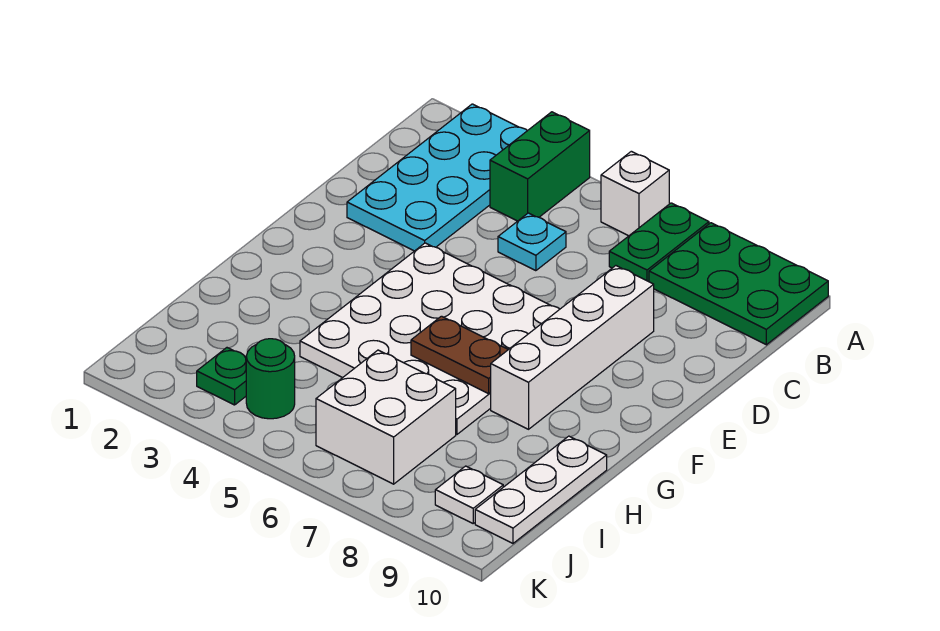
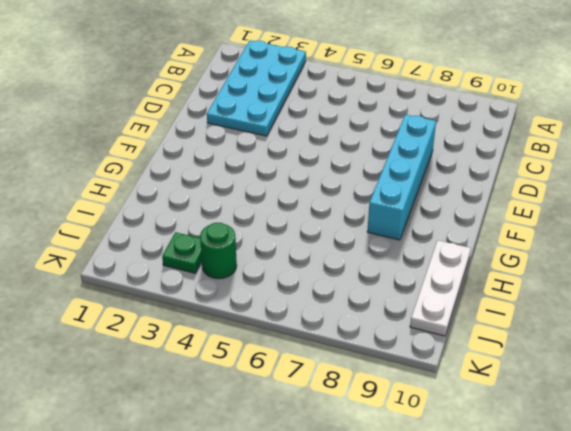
cyan 1x4 brick [367,114,436,240] -> white 1x4 brick [491,266,654,429]
none -> green 1x2 brick [490,112,590,221]
none -> white 1x1 brick [601,151,669,236]
none -> green 1x2 plate [609,203,709,282]

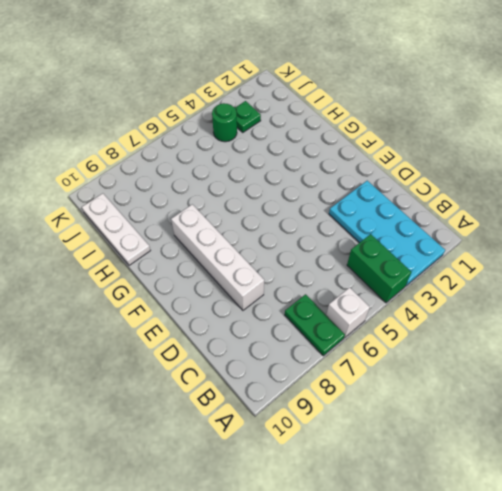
none -> green 2x3 plate [649,223,828,345]
none -> cyan 1x1 plate [498,213,566,271]
none -> white 4x4 plate [300,243,560,434]

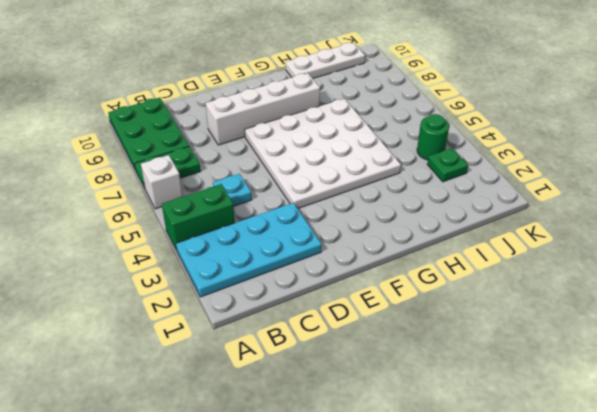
none -> white 2x2 brick [316,350,456,484]
none -> white 1x1 plate [435,466,503,523]
none -> brown 1x2 plate [411,316,508,394]

